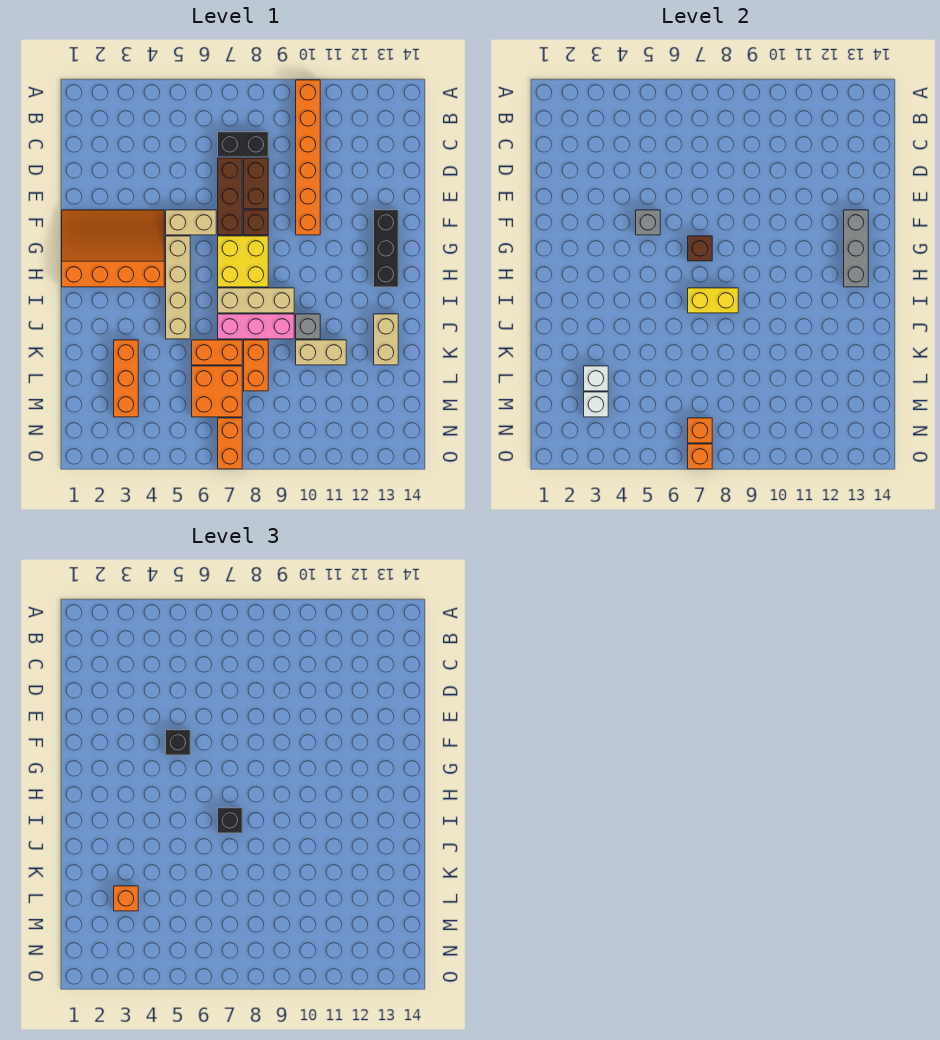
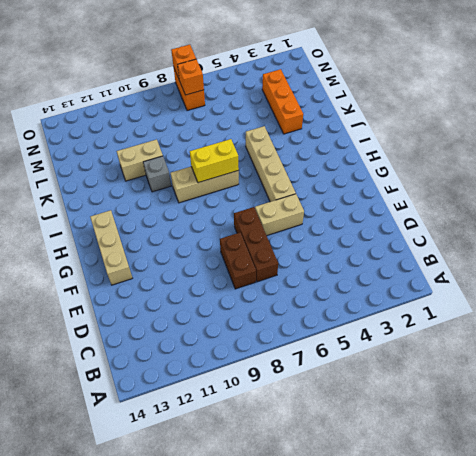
tan 1x3 brick [90,210,132,285] -> black 1x3 brick [374,210,398,287]
none -> orange 1x6 brick [296,80,320,235]
none -> black 1x2 brick [218,132,268,157]
none -> orange 3x4 slope [62,210,164,287]
none -> brown 1x1 brick [244,210,268,235]

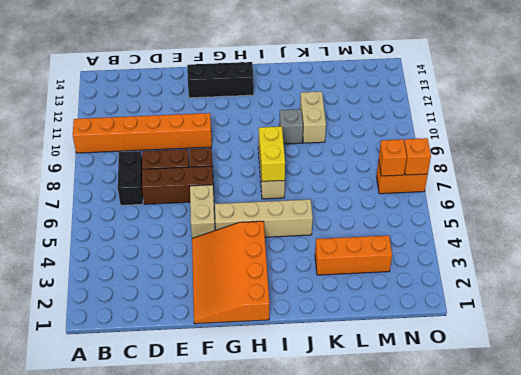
none -> yellow 2x2 brick [218,236,268,287]
none -> pink 1x3 brick [218,314,294,339]
none -> tan 1x2 brick [374,314,398,365]
none -> orange 1x2 brick [192,340,242,365]

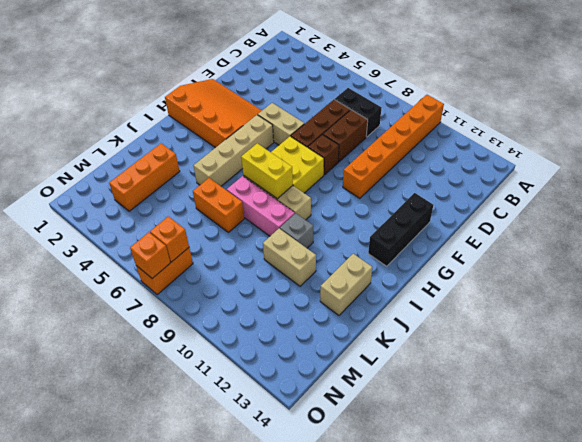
none -> orange 1x2 brick [244,340,268,391]
none -> orange 2x2 brick [192,366,242,417]
none -> grey 1x1 brick [636,210,660,235]
none -> grey 1x3 brick [844,210,868,287]

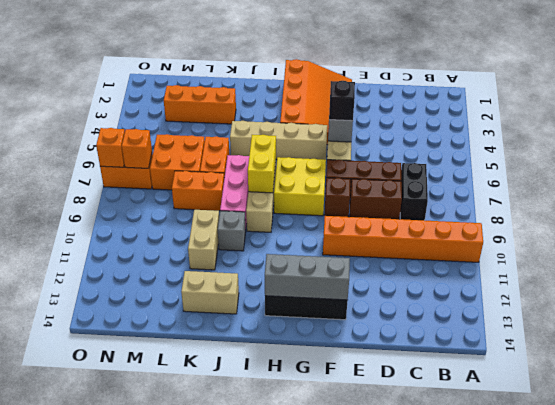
none -> brown 1x1 brick [688,236,712,261]
none -> white 1x1 brick [584,366,608,391]
none -> white 1x1 brick [584,392,608,417]
none -> black 1x1 brick [218,808,242,833]

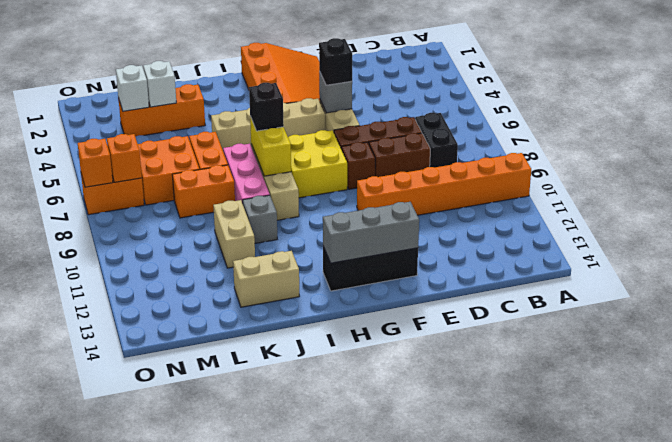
none -> brown 1x1 brick [688,236,712,261]
none -> orange 1x1 brick [114,886,138,911]

